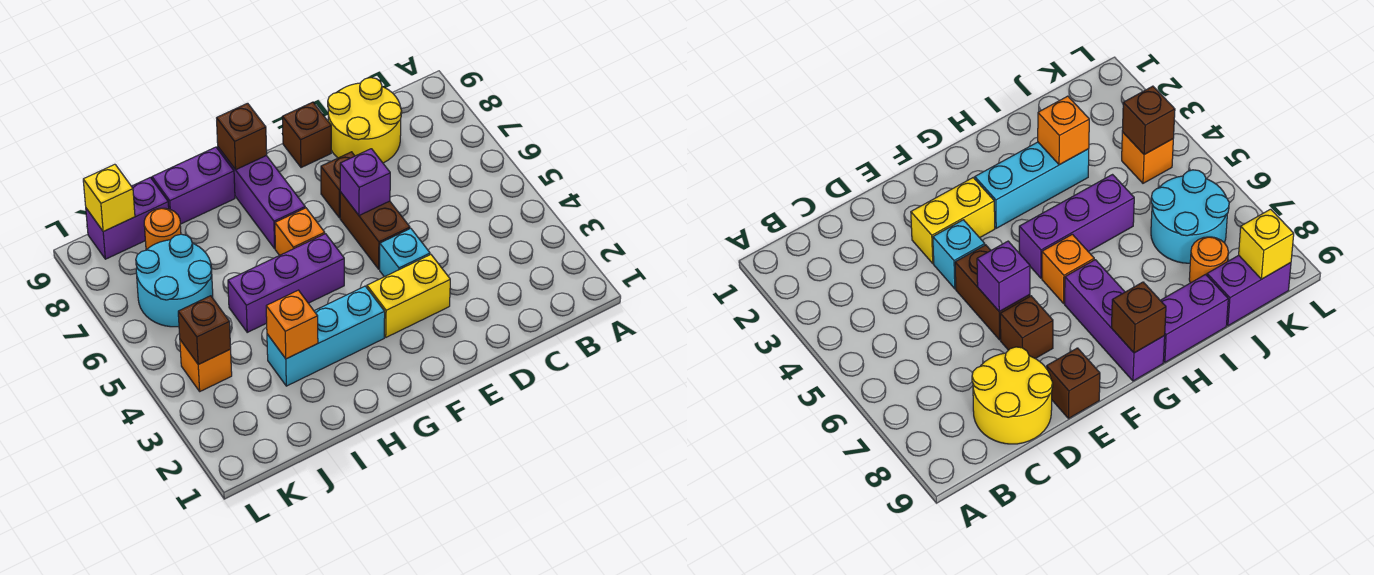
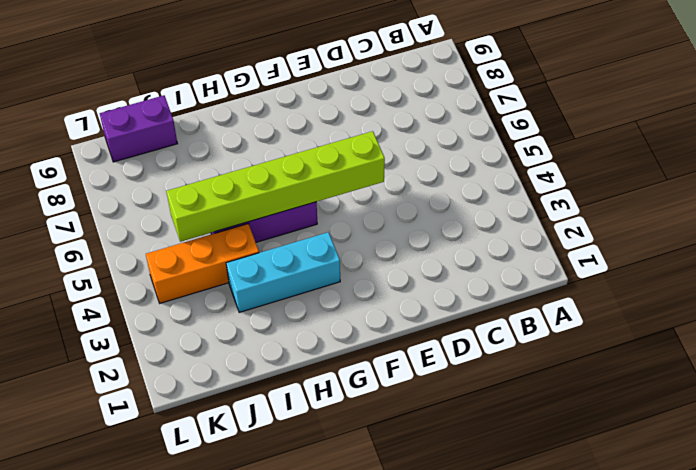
lime 1x6 brick [166,131,385,242] -> none
orange 1x3 brick [146,224,259,303] -> orange 1x1 brick [180,340,232,391]
none -> yellow 2x2 round brick [328,78,402,163]
none -> yellow 1x2 brick [367,255,450,337]
none -> cyan 1x1 brick [380,228,430,277]

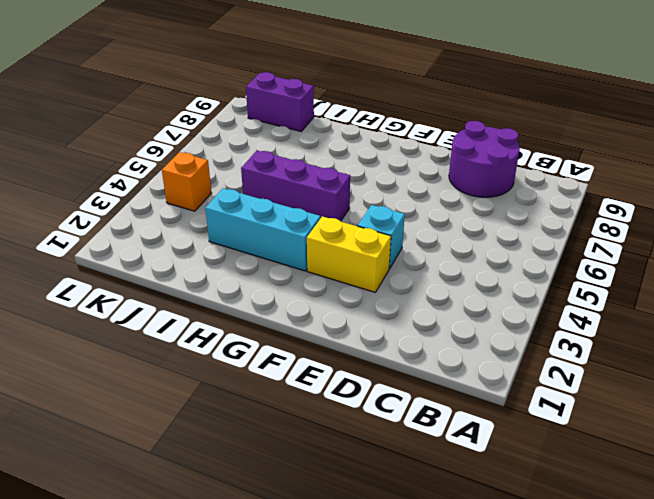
purple 2x2 round brick [449,121,520,197] -> yellow 2x2 round brick [328,78,402,163]
none -> brown 1x2 brick [340,192,410,269]
none -> brown 1x1 brick [321,152,355,218]
none -> brown 1x1 brick [282,102,331,168]

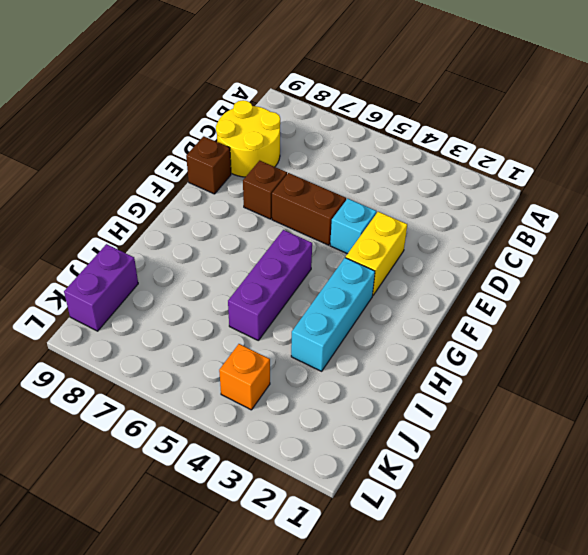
none -> orange 1x1 brick [275,208,325,255]
none -> purple 1x3 brick [218,147,305,248]
none -> purple 1x2 brick [152,147,235,224]

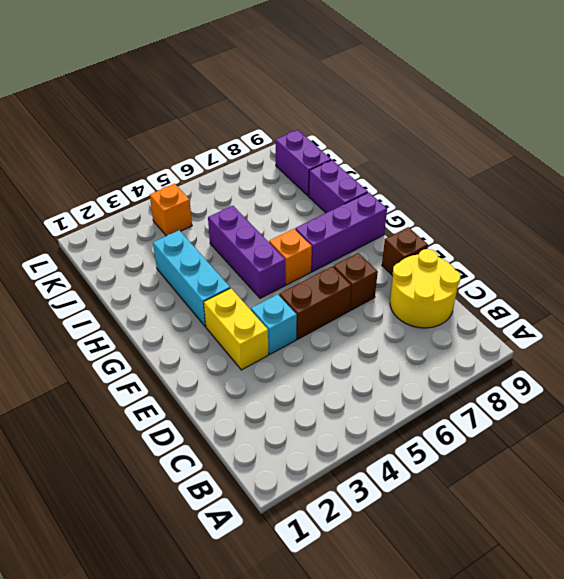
none -> cyan 2x2 round brick [136,234,213,327]
none -> orange 1x1 round brick [144,208,181,250]
none -> purple 1x1 brick [340,149,390,216]

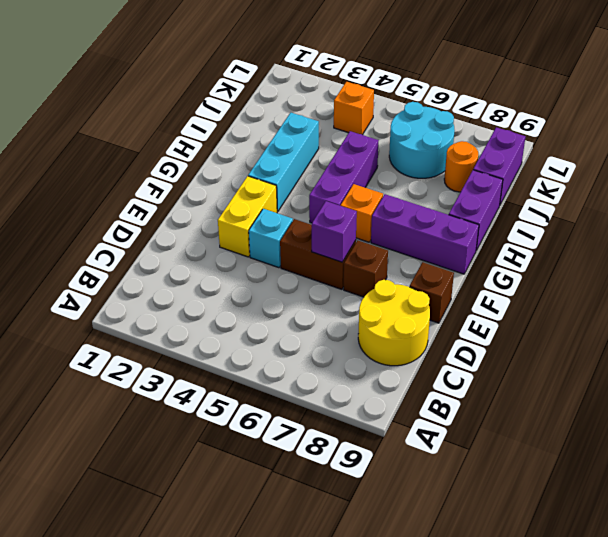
none -> brown 1x1 brick [217,103,267,170]
none -> orange 1x1 brick [266,290,318,359]
none -> brown 1x1 brick [178,296,231,364]

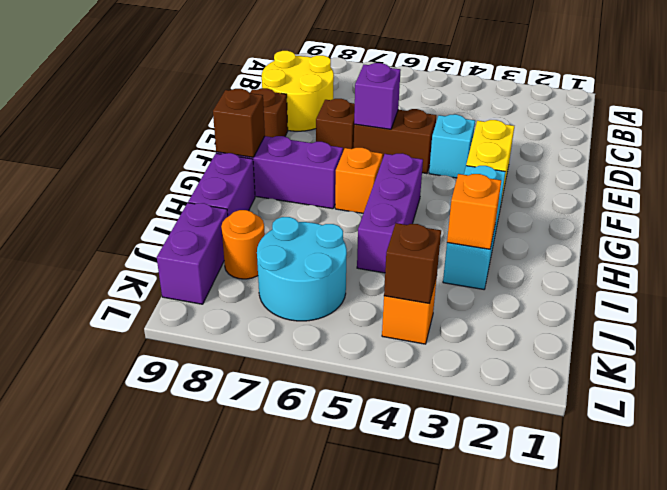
none -> yellow 1x1 brick [83,164,135,232]

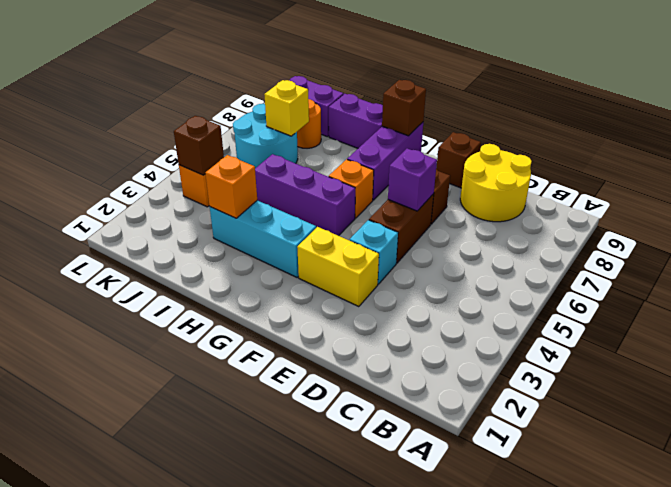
yellow 1x1 brick [264,80,309,136] -> yellow 1x1 brick moved to [83,164,135,232]

